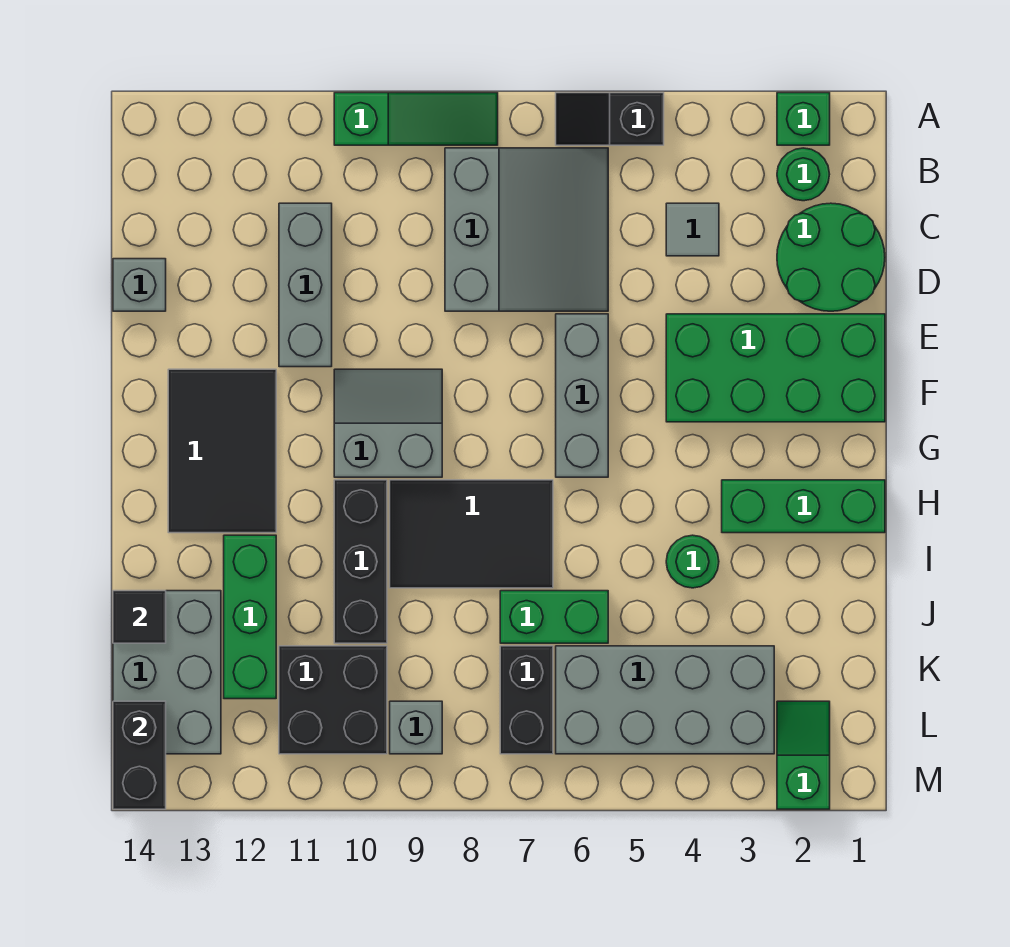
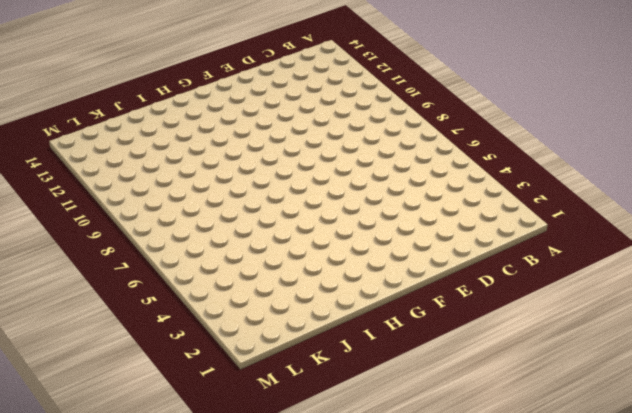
none -> green 1x1 brick [777,93,830,145]
none -> black 1x2 slope [556,93,664,145]
none -> green 1x3 slope [334,93,498,145]

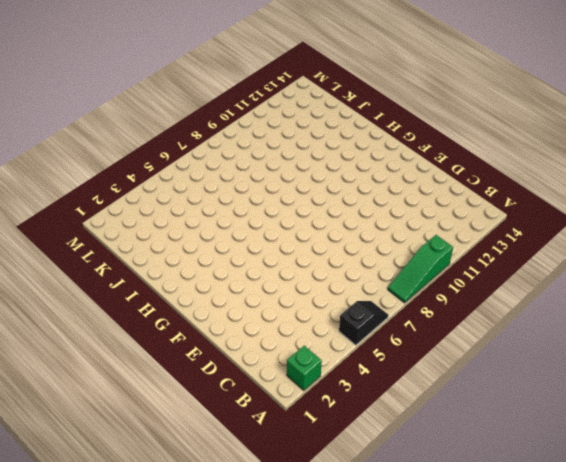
none -> green 1x1 round brick [777,148,830,201]
none -> grey 3x3 slope [445,148,608,311]
none -> green 2x2 round brick [777,203,885,311]

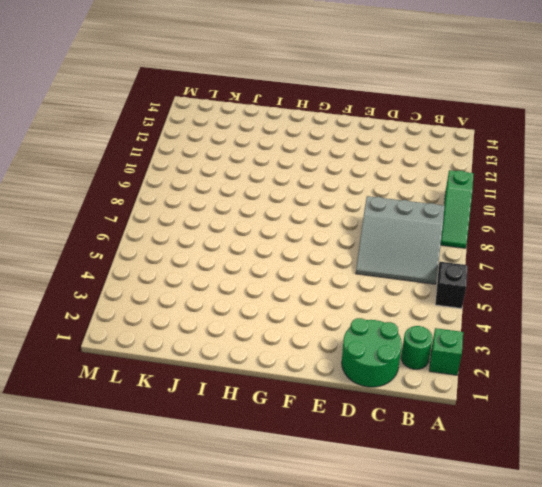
none -> grey 1x1 tile [666,203,719,256]
none -> grey 1x3 brick [279,203,332,367]
none -> grey 1x1 brick [113,259,166,311]

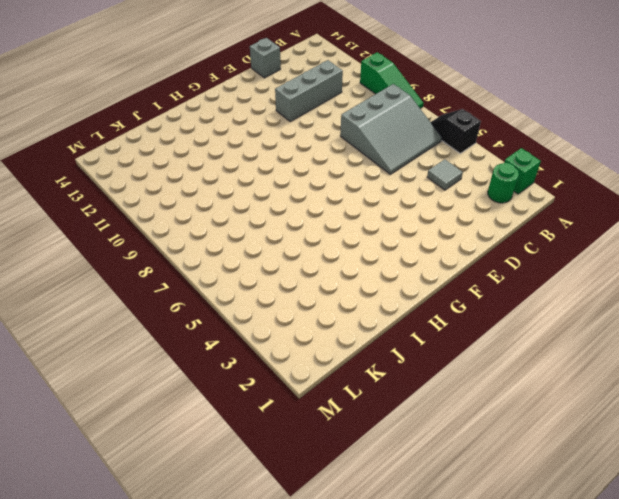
none -> green 2x2 round brick [777,203,885,311]
none -> green 2x4 brick [666,314,885,422]
none -> grey 1x3 brick [556,314,608,477]

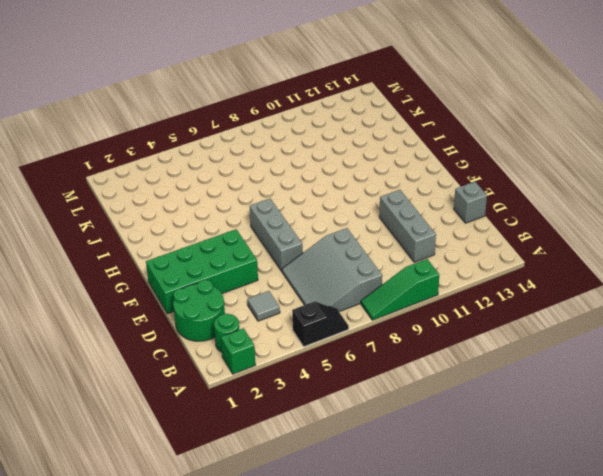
none -> grey 2x2 slope [334,369,442,477]
none -> black 2x3 tile [168,369,276,533]
none -> green 1x3 brick [722,480,885,533]

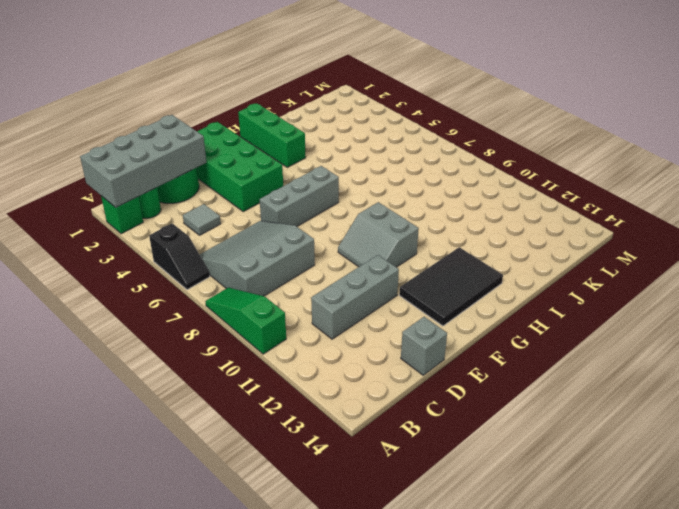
grey 2x4 brick [80,115,206,207] -> grey 2x4 brick turned to [556,646,774,754]
none -> black 2x3 tile [390,480,553,588]
none -> black 1x3 brick [334,480,387,643]
none -> green 1x1 round brick [666,535,719,588]

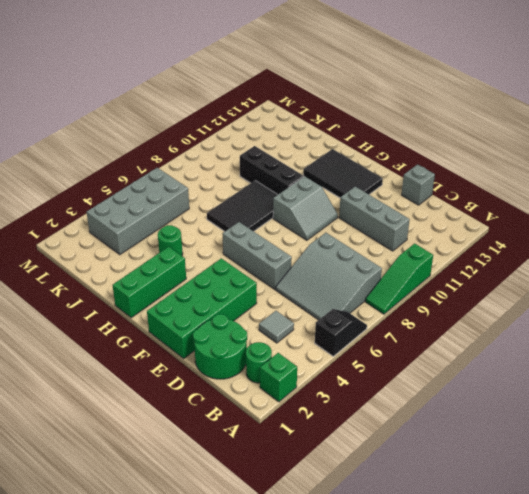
none -> green 1x3 brick [224,535,276,699]
none -> green 1x2 brick [500,591,608,643]
none -> grey 2x3 brick [113,591,221,754]

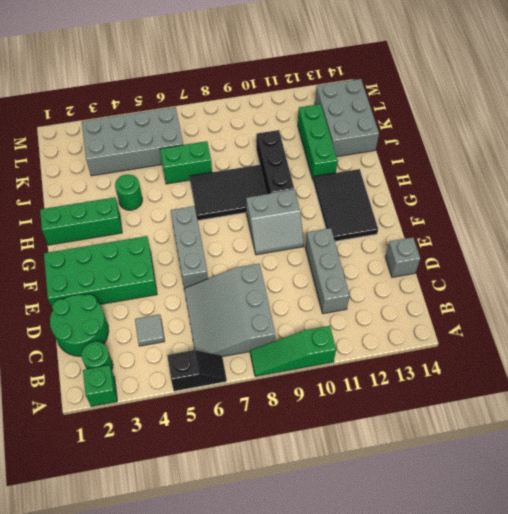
none -> black 1x2 brick [500,646,553,754]
none -> black 2x2 brick [279,646,387,754]
none -> green 1x2 slope [777,701,830,809]

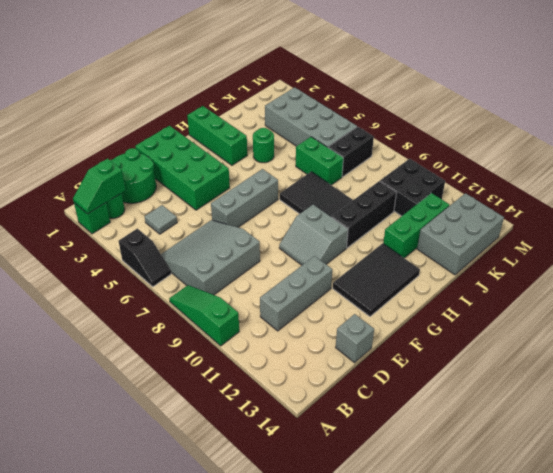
green 1x2 slope [73,158,125,214] -> green 1x2 slope moved to [777,701,830,809]
none -> grey 1x1 brick [390,701,442,754]
none -> black 1x1 tile [113,591,166,643]
none -> black 1x2 brick [113,701,166,809]

